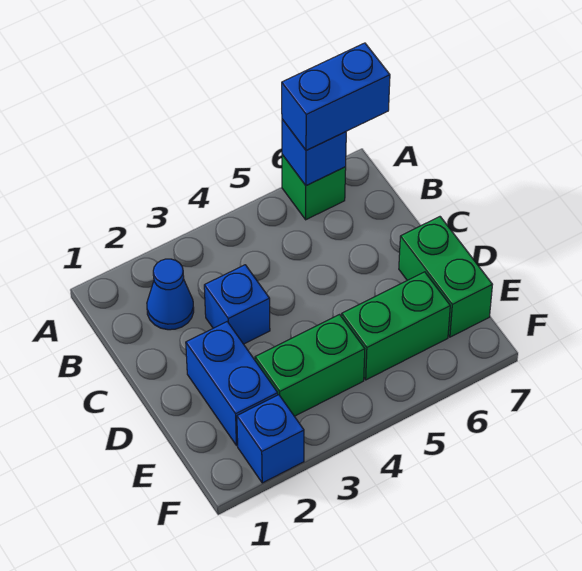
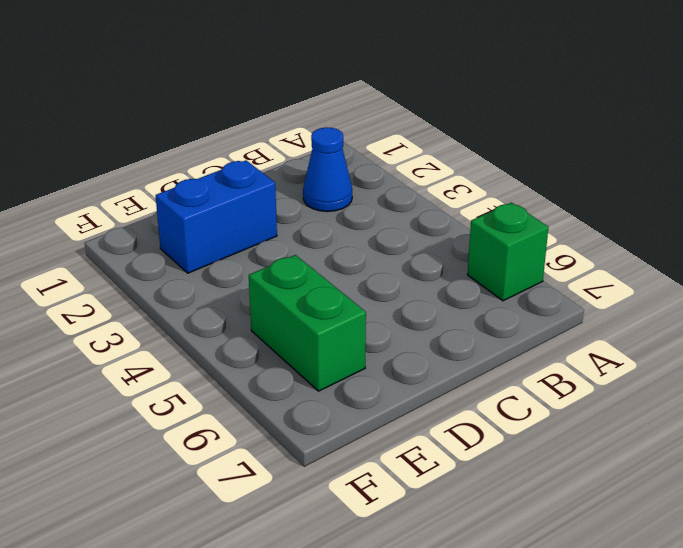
none -> blue 1x1 brick [204,265,270,344]
none -> green 1x2 brick [399,217,492,337]

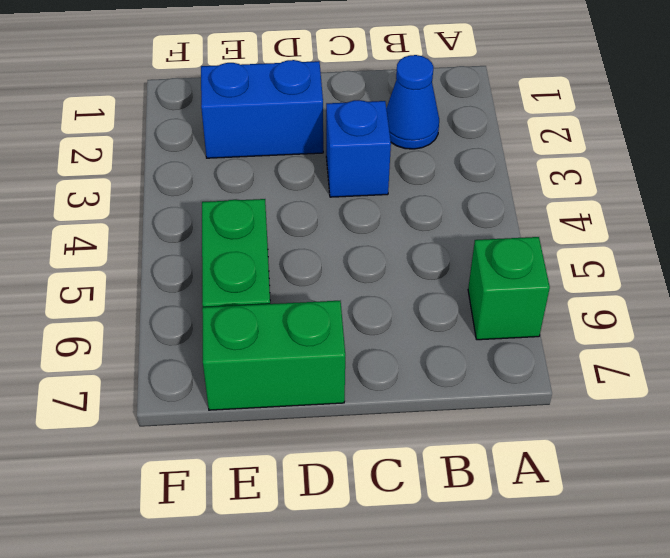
none -> green 1x2 brick [255,314,365,416]
none -> blue 1x1 brick [237,395,304,483]

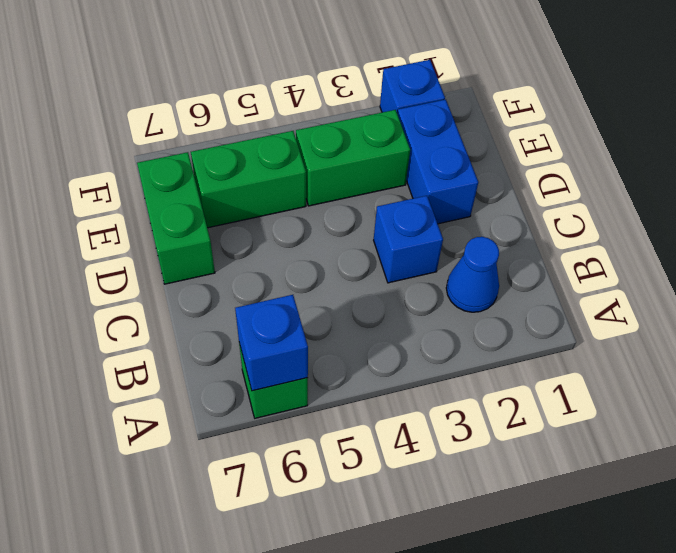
none -> blue 1x2 brick [282,43,390,151]

